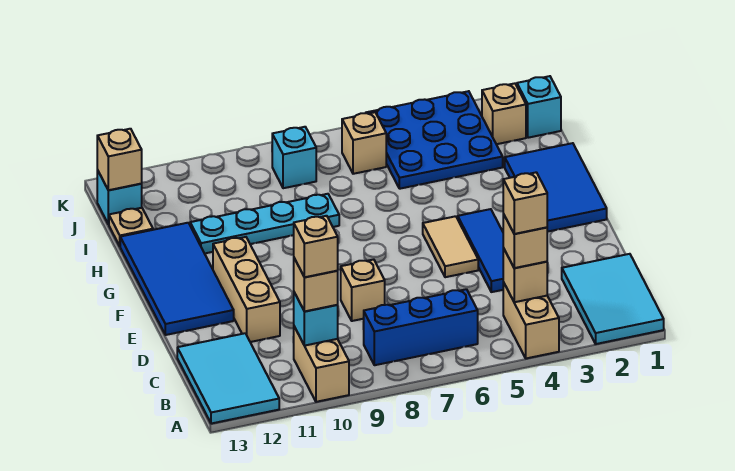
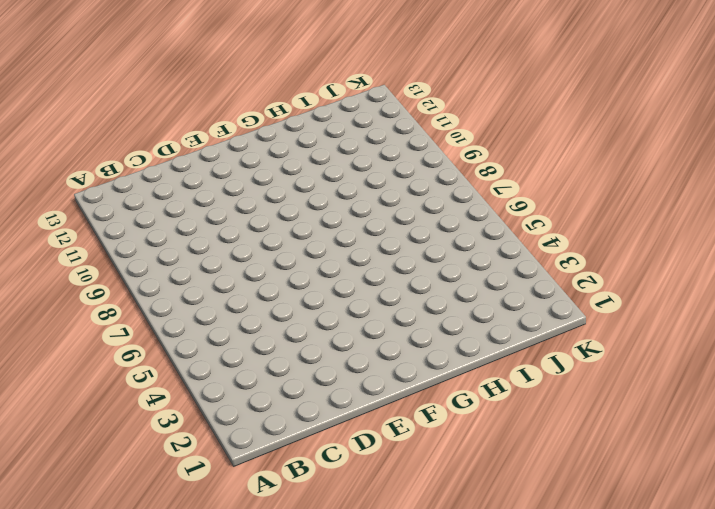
none -> cyan 2x3 tile [562,254,664,344]
none -> tan 1x2 brick [503,282,559,358]
none -> tan 1x2 brick [294,327,349,402]

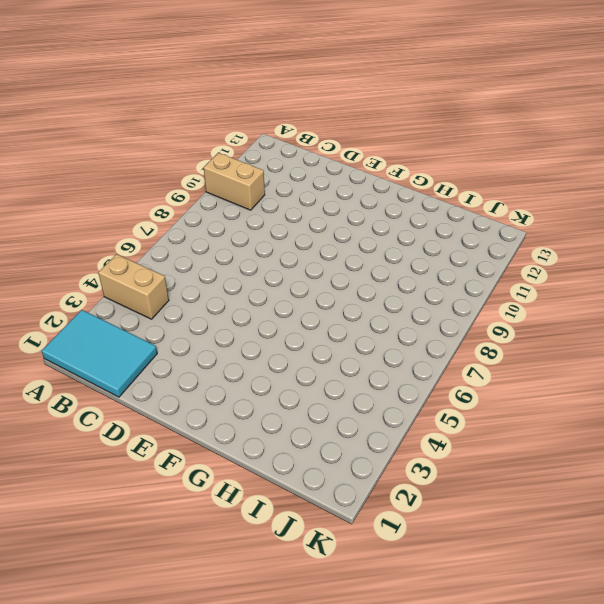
none -> cyan 2x3 tile [177,333,279,424]
none -> blue 1x3 brick [363,289,478,365]
none -> blue 1x3 tile [458,209,503,292]

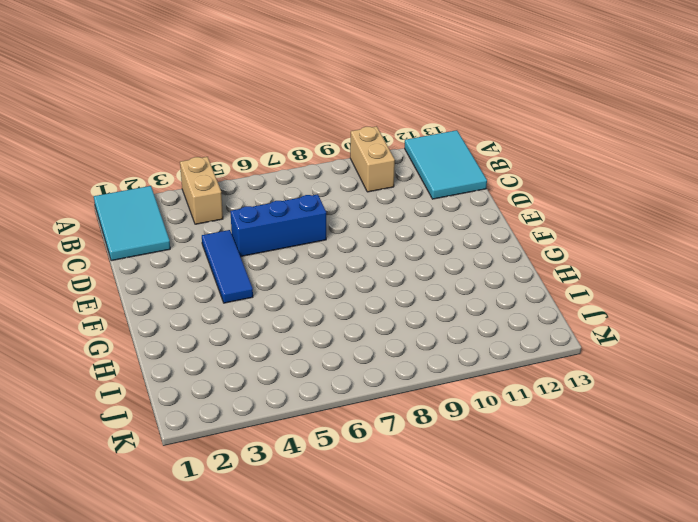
blue 1x3 brick [230,194,326,257] -> blue 1x3 brick moved to [363,289,478,365]
none -> tan 1x1 brick [341,259,385,321]
none -> tan 1x3 brick [213,237,280,342]
none -> tan 1x2 tile [423,216,478,277]

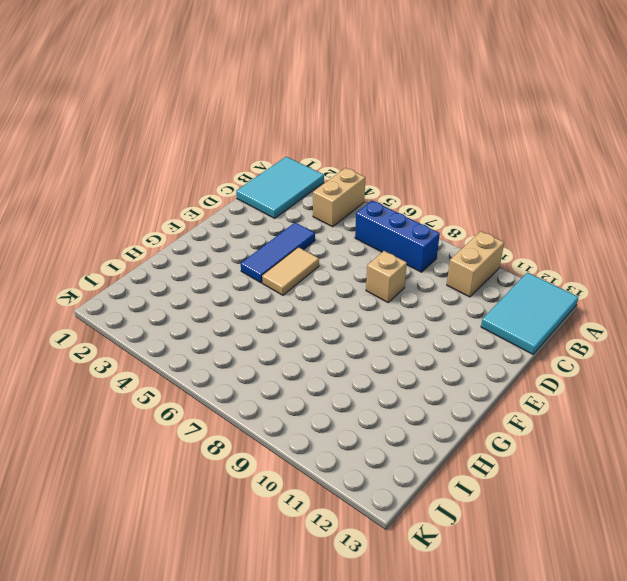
none -> tan 1x3 brick [213,237,280,342]
none -> blue 2x4 tile [120,223,234,335]
none -> blue 2x3 tile [505,143,607,232]

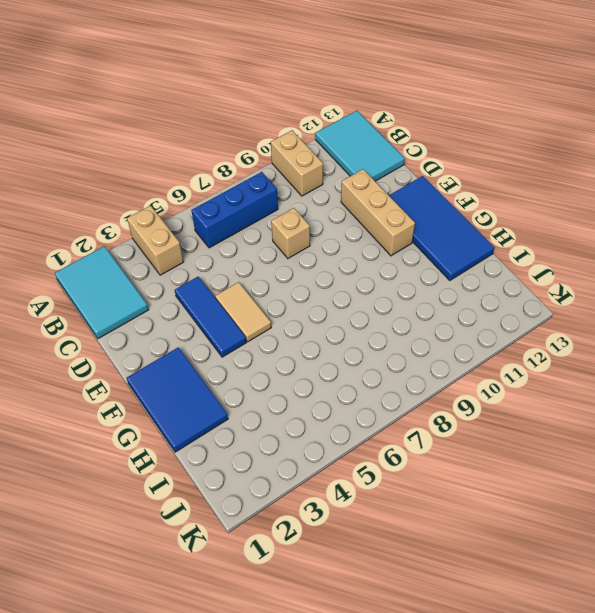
none -> cyan 1x4 plate [190,194,339,254]
none -> blue 3x3 plate [366,91,503,189]
none -> tan 1x1 plate [109,208,153,246]

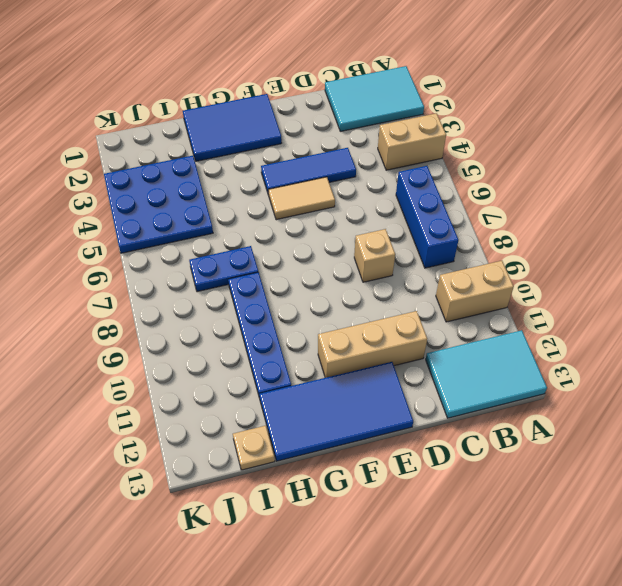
blue 1x2 plate [189,246,258,292] -> none
blue 1x4 plate [228,272,291,398] -> cyan 1x4 plate [190,194,339,254]
none -> cyan 1x1 brick [517,76,561,138]
none -> tan 1x1 brick [482,83,526,144]
none -> tan 1x1 brick [342,112,386,174]

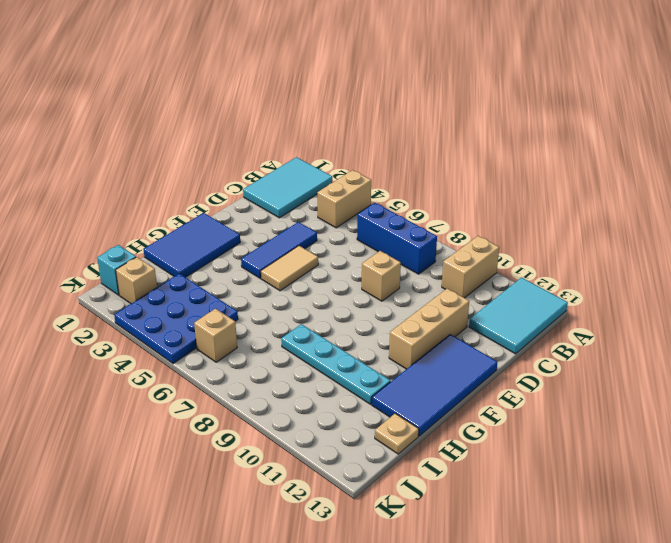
none -> cyan 1x1 brick [272,127,316,188]
none -> cyan 1x1 brick [97,170,142,224]
none -> tan 1x1 brick [503,248,547,302]

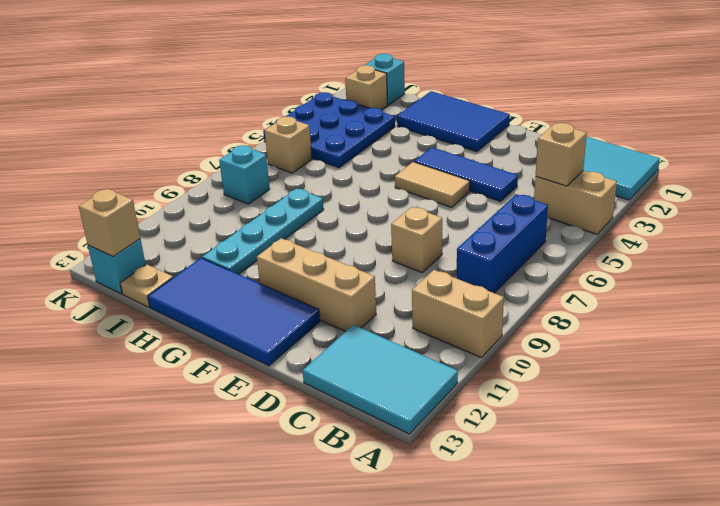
none -> cyan 1x1 brick [294,293,338,346]
none -> tan 1x1 brick [503,214,547,268]
none -> tan 1x1 brick [294,258,338,312]

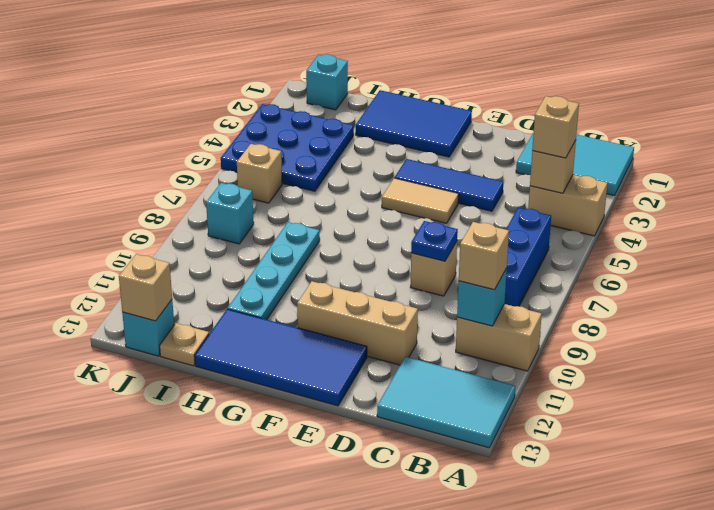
blue 1x1 plate [411,221,458,261] -> none
none -> tan 1x1 brick [482,83,526,144]
none -> tan 1x1 brick [503,172,547,234]
none -> tan 1x1 brick [293,216,338,277]

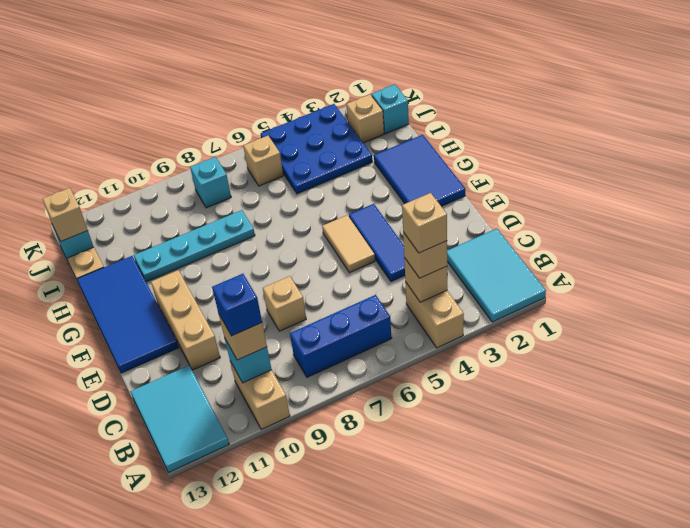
blue 1x1 brick [212,274,262,336] -> tan 1x1 brick [293,216,338,277]

